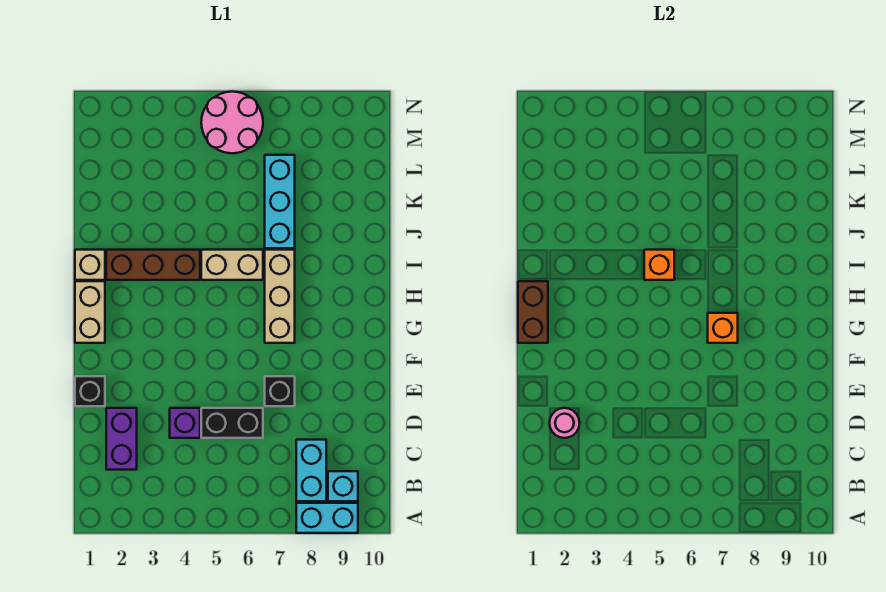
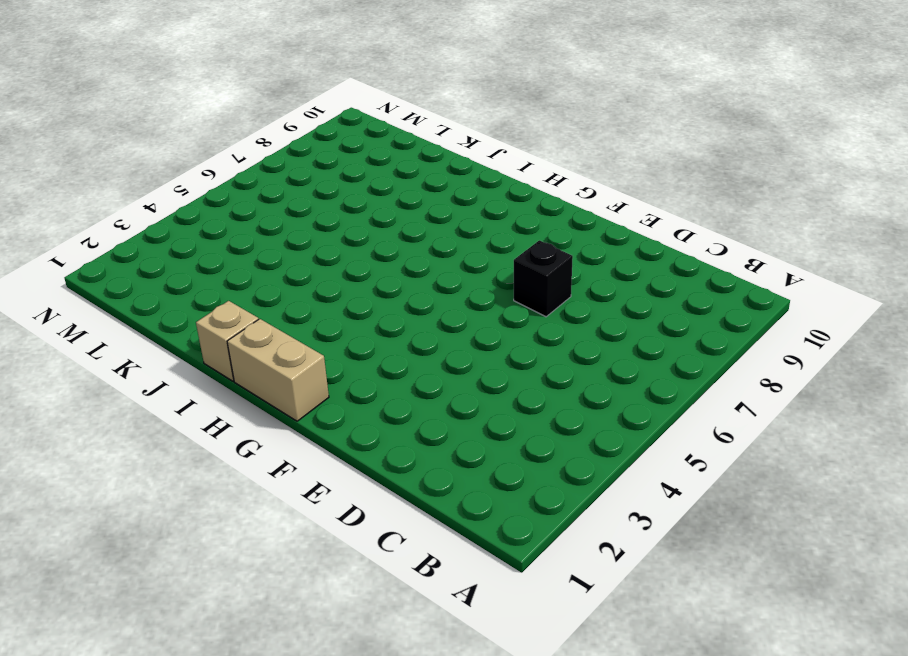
none -> cyan 1x2 brick [296,503,358,533]
none -> cyan 1x2 brick [296,440,326,501]
none -> cyan 1x1 brick [328,471,358,501]

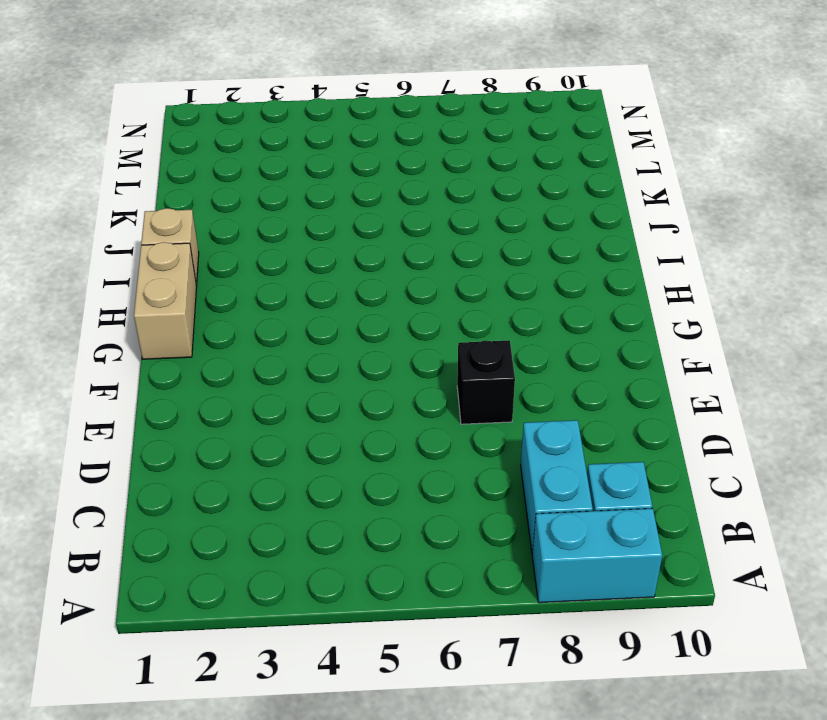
none -> purple 1x2 brick [106,408,137,470]
none -> purple 1x1 brick [170,408,200,438]
none -> black 1x2 brick [201,408,263,438]

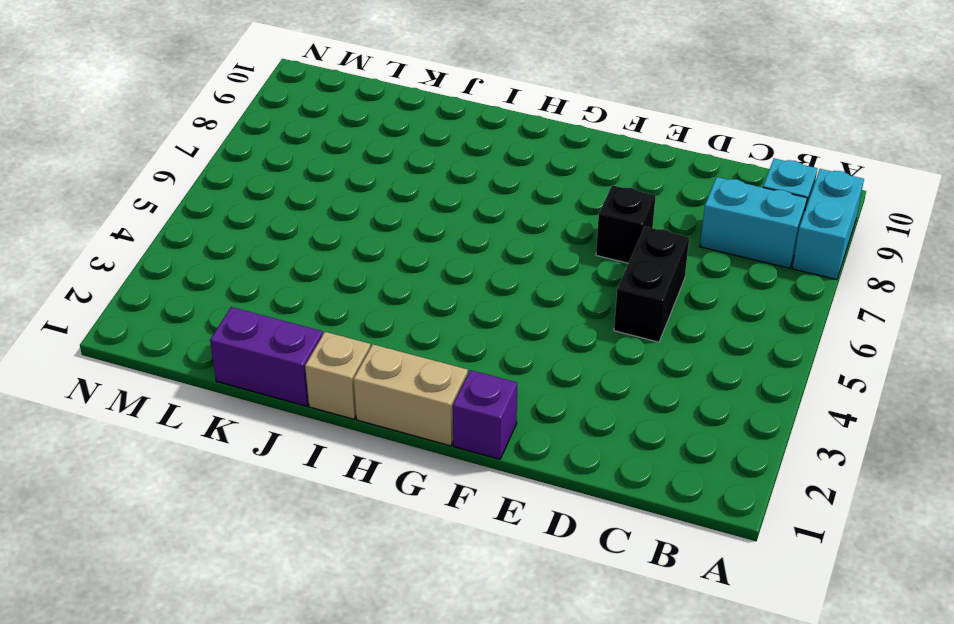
purple 1x1 brick [453,370,517,459] -> purple 1x1 brick moved to [170,408,200,438]
purple 1x2 brick [210,307,323,406] -> purple 1x2 brick moved to [106,408,137,470]
none -> black 1x1 brick [75,376,105,406]
none -> tan 1x3 brick [265,250,295,343]
none -> brown 1x3 brick [106,250,200,280]

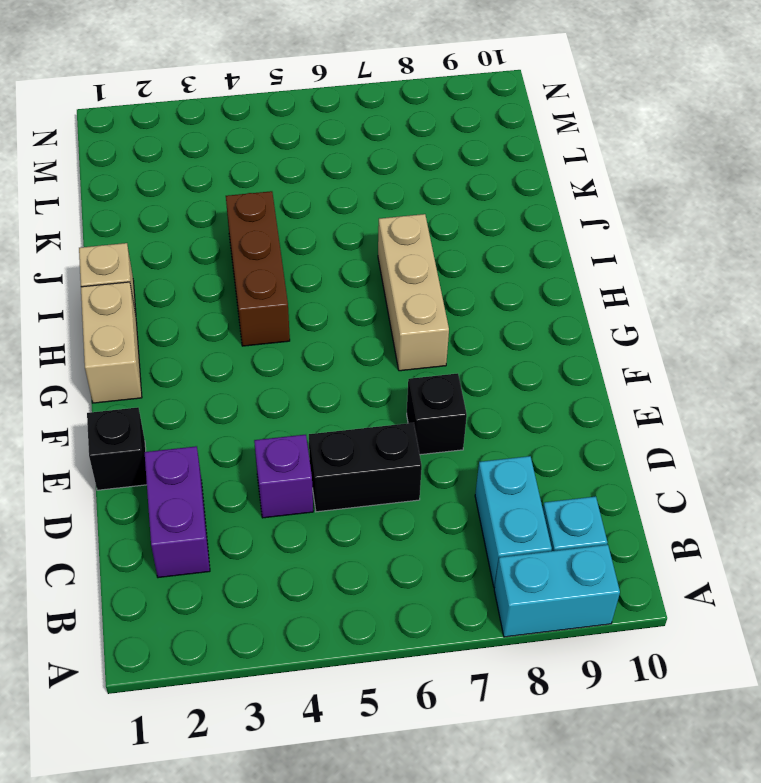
brown 1x3 brick [226,191,290,346] -> brown 1x3 brick turned to [106,250,200,280]
none -> tan 1x2 brick [201,250,263,280]
none -> cyan 1x3 brick [265,155,295,248]
none -> pink 2x2 round brick [201,92,263,153]

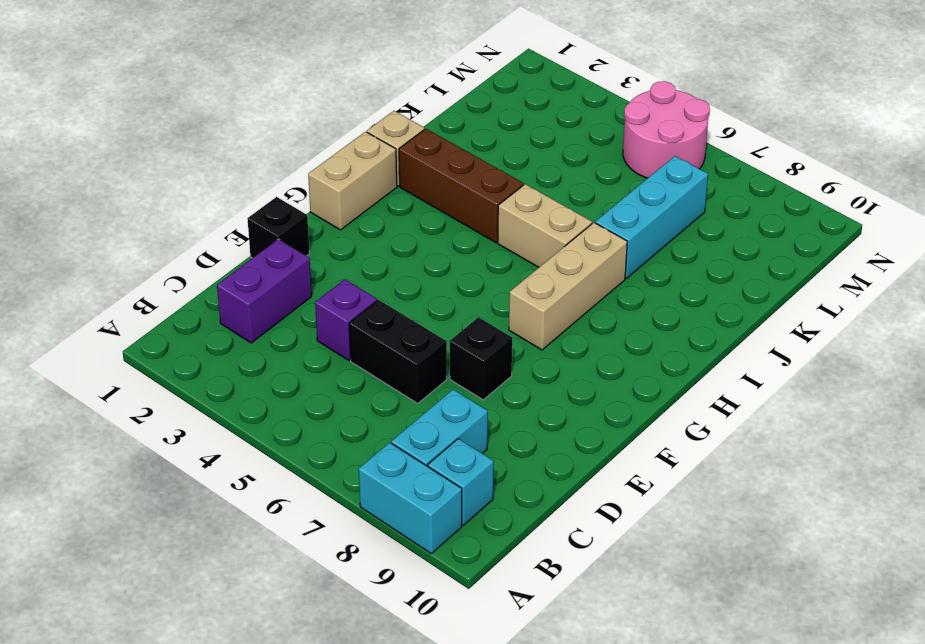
none -> pink 1x1 round brick [550,408,580,438]
none -> brown 1x2 brick [518,281,548,343]
none -> orange 1x1 brick [708,313,738,343]

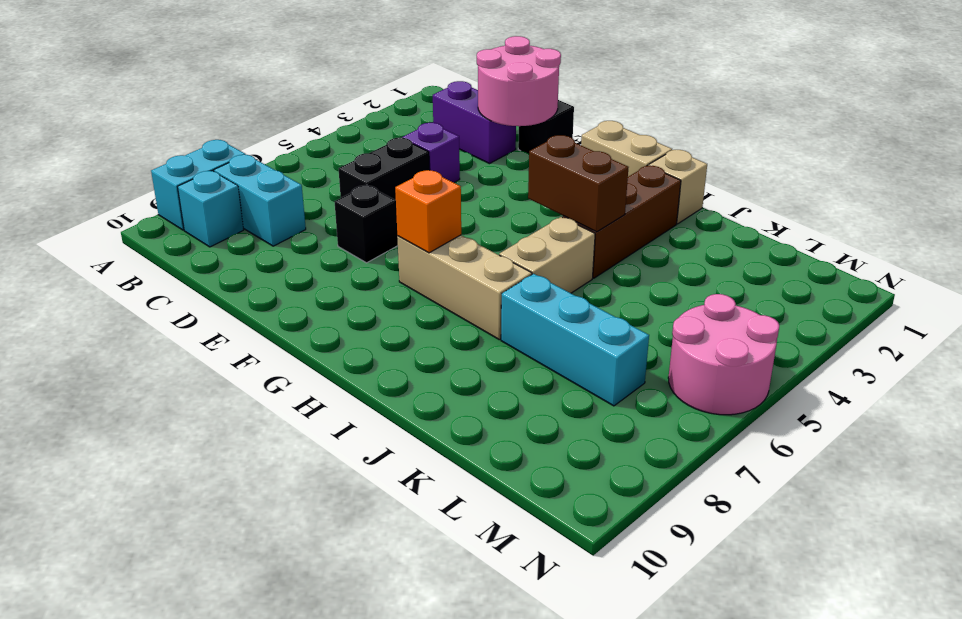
pink 2x2 round brick [477,36,561,126] -> pink 1x1 round brick [550,408,580,438]
brown 1x2 brick [528,135,629,232] -> brown 1x2 brick moved to [518,281,548,343]
none -> orange 1x1 brick [644,250,674,280]

